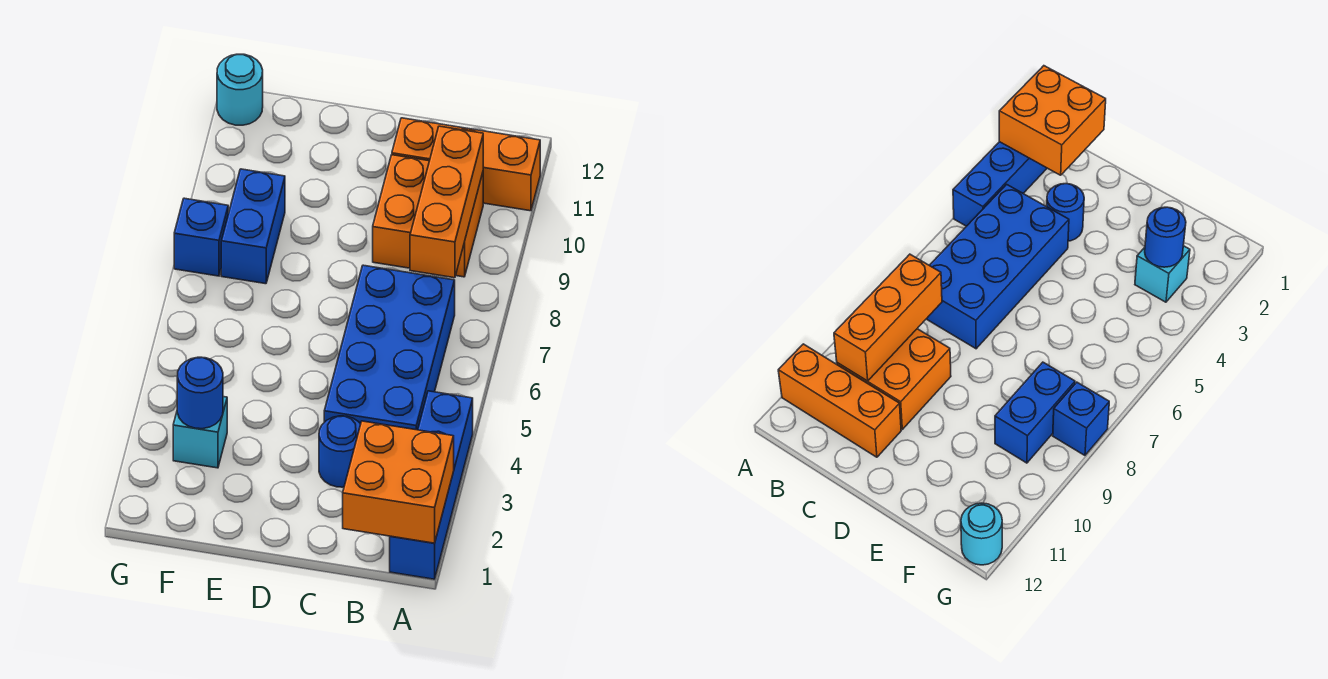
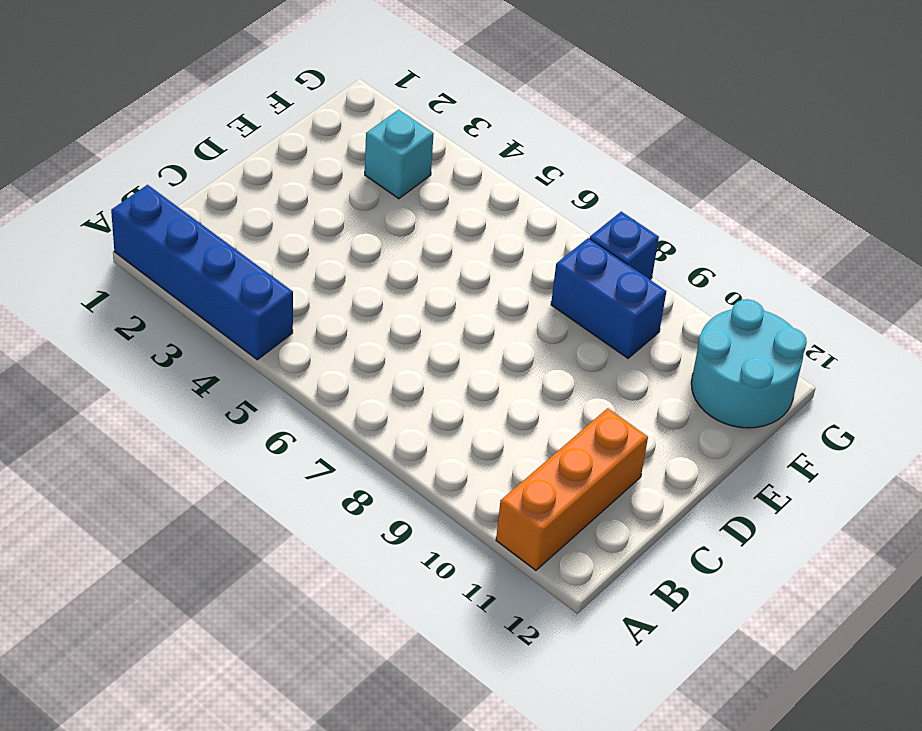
cyan 2x2 round brick [691,299,807,428] -> cyan 1x1 round brick [217,54,263,125]
none -> blue 2x4 brick [324,265,455,430]
none -> orange 2x2 brick [373,155,483,277]
none -> blue 1x1 round brick [319,416,361,487]

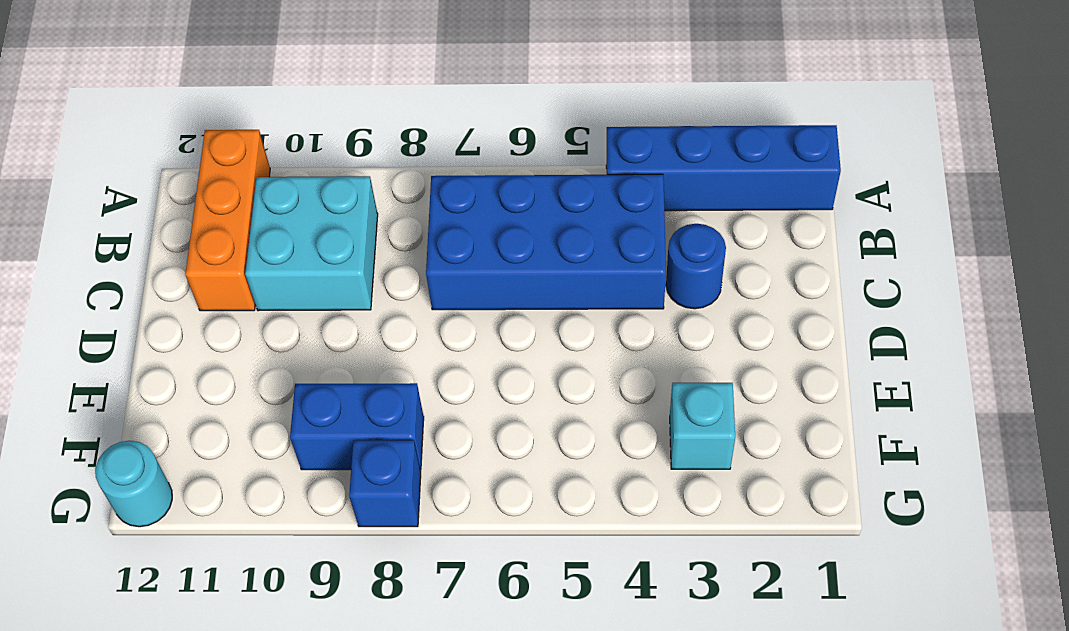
cyan 2x2 brick [245,176,378,311] -> orange 2x2 brick [373,155,483,277]
none -> orange 2x2 brick [343,421,454,543]
none -> orange 1x3 brick [410,126,483,278]
none -> blue 1x1 round brick [177,357,223,429]

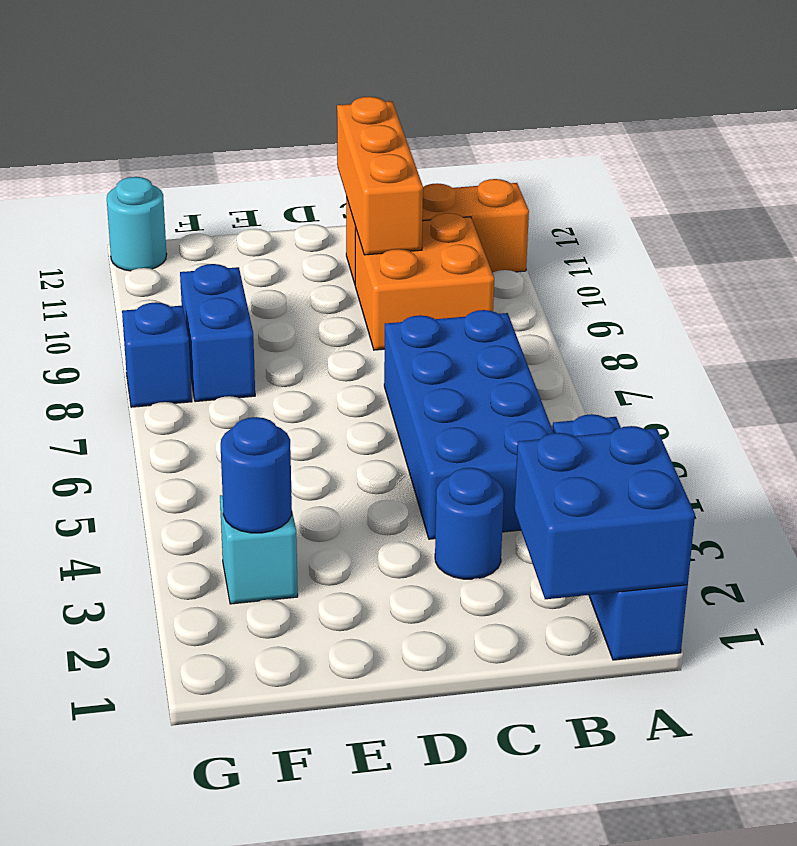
blue 2x2 brick [514,426,695,599] -> orange 2x2 brick [343,421,454,543]
orange 1x3 brick [337,97,423,255] -> orange 1x3 brick moved to [410,126,483,278]

